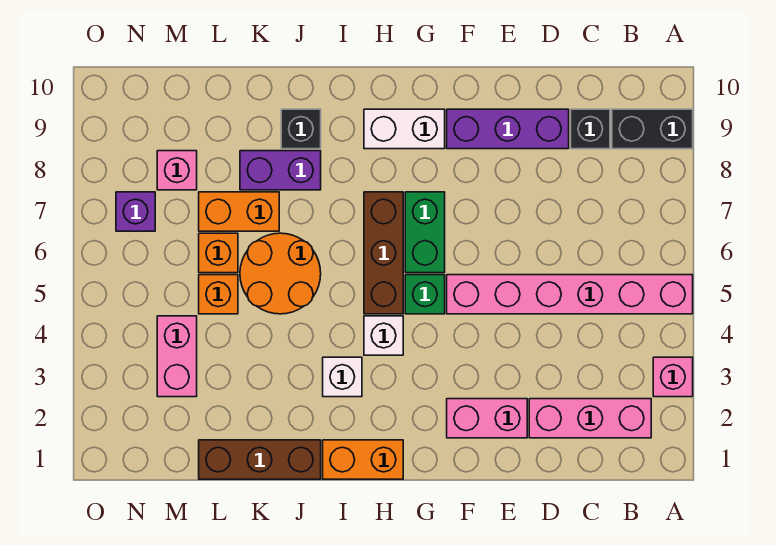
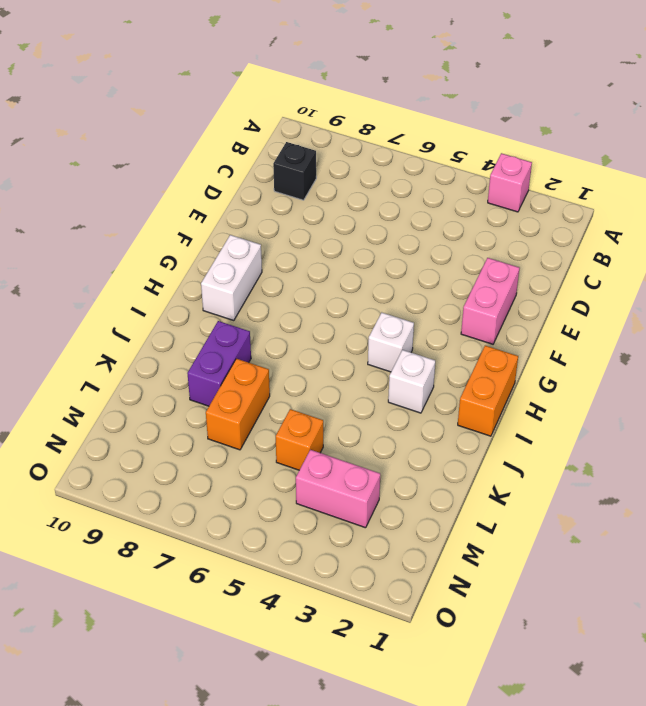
none -> pink 1x6 brick [447,275,693,314]
none -> black 1x2 brick [612,109,693,149]
none -> pink 1x3 brick [529,399,651,438]

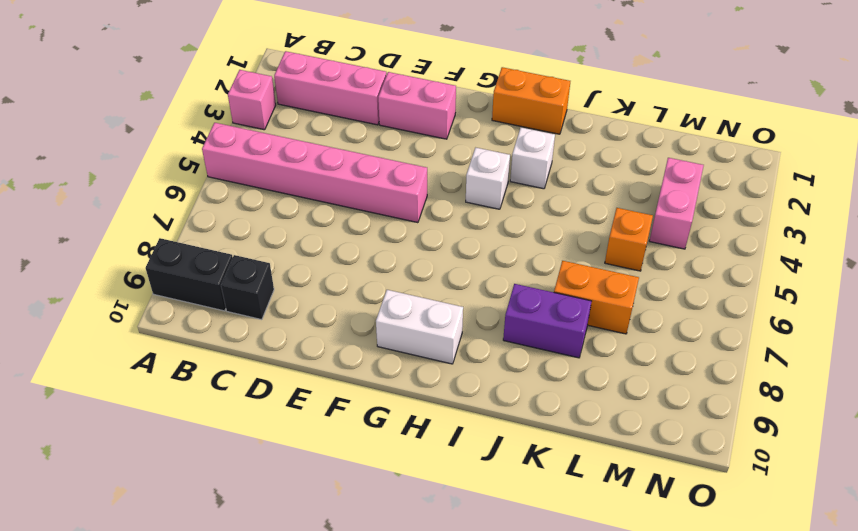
none -> purple 1x3 brick [447,109,569,149]
none -> green 1x1 brick [405,275,445,314]
none -> green 1x2 brick [405,192,445,273]

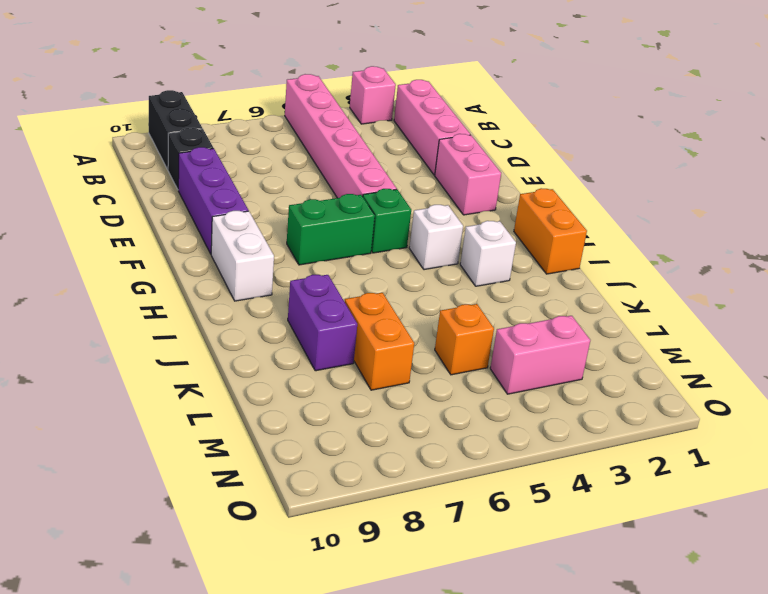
none -> brown 1x3 brick [364,192,403,314]
none -> brown 1x3 brick [199,440,321,479]
none -> orange 2x2 round brick [240,233,321,314]

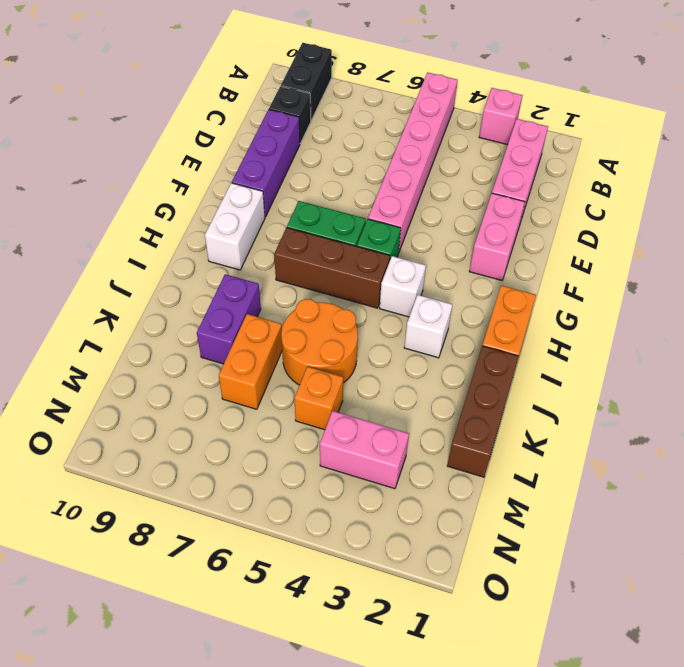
none -> black 1x1 brick [281,109,321,149]
none -> orange 1x1 brick [199,233,238,273]
none -> pink 1x1 brick [157,151,197,190]

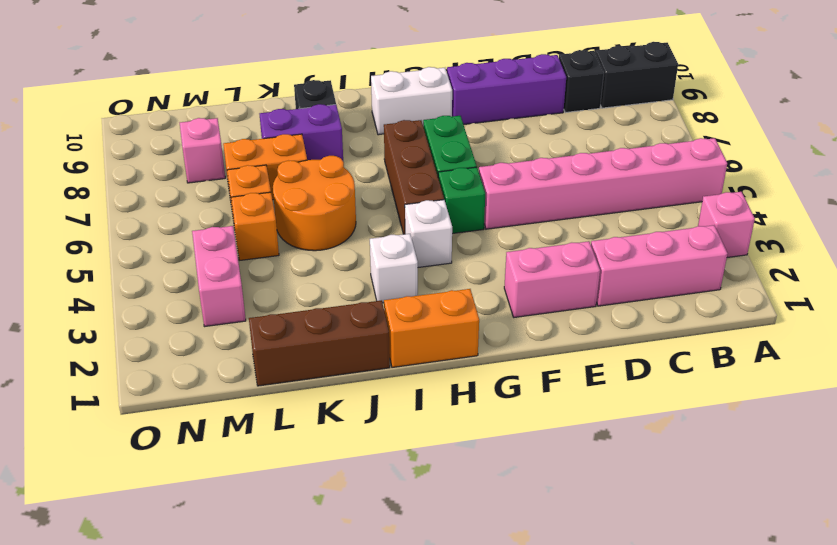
none -> purple 1x1 brick [116,192,155,231]

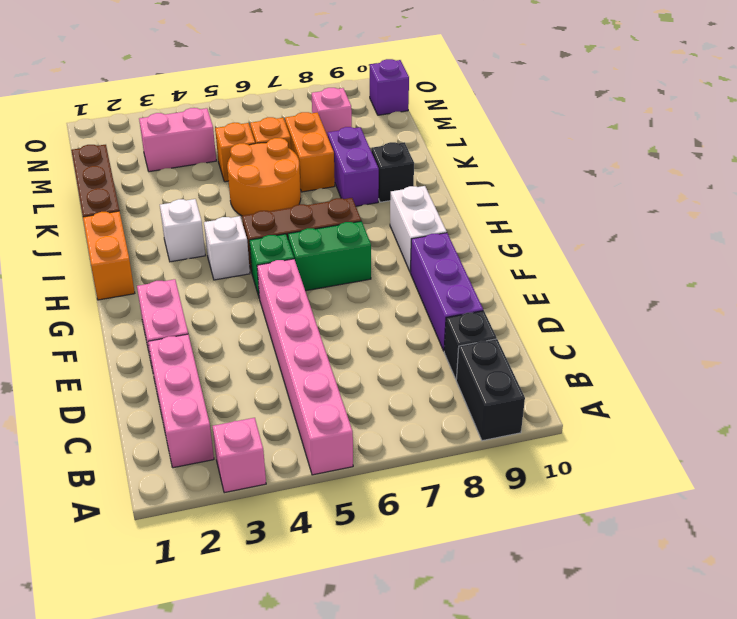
purple 1x1 brick [370,59,409,115] -> purple 1x1 brick moved to [116,192,155,231]

